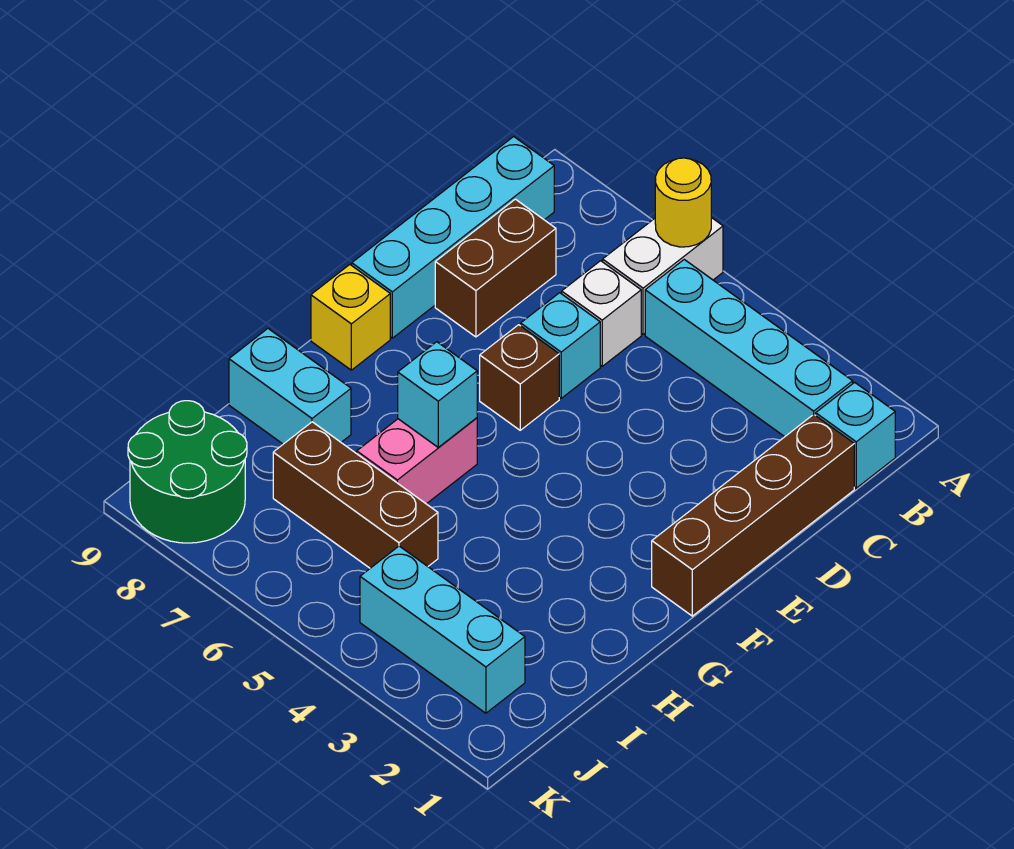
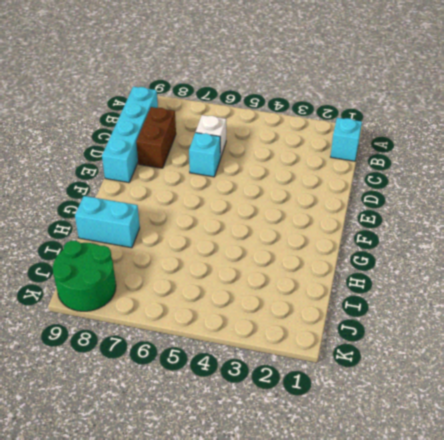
none -> white 1x2 brick [603,217,723,334]
none -> cyan 1x4 brick [645,260,853,437]
none -> brown 1x4 brick [652,414,854,616]

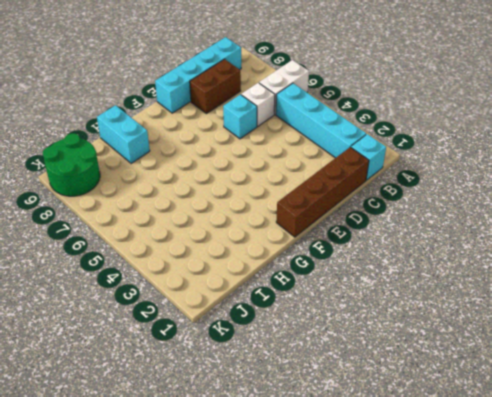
none -> brown 1x1 brick [480,325,559,430]
none -> yellow 1x1 brick [311,265,390,370]
none -> pink 1x2 brick [357,418,477,504]

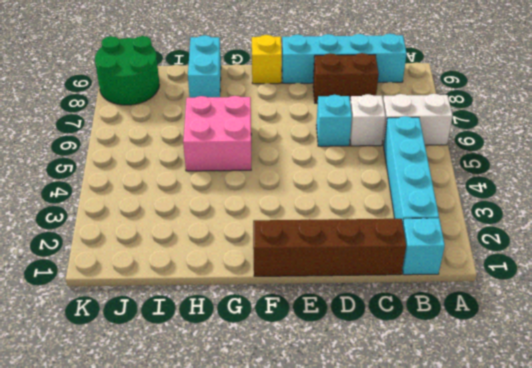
pink 2x2 brick [183,96,251,171] -> pink 1x2 brick [357,418,477,504]
none -> brown 1x1 brick [480,325,559,430]
none -> brown 1x3 brick [273,422,438,568]
none -> cyan 1x3 brick [360,546,525,713]

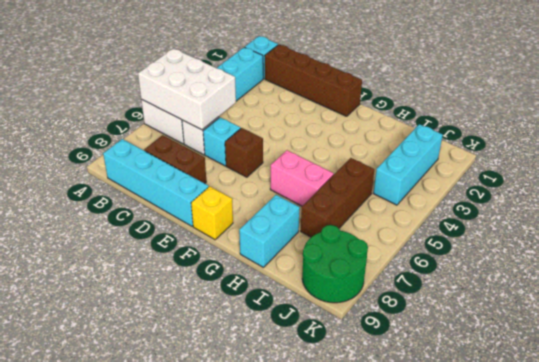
white 2x3 brick [138,48,236,130] -> yellow 1x1 round brick [655,158,711,247]
none -> cyan 1x1 brick [398,342,477,448]

